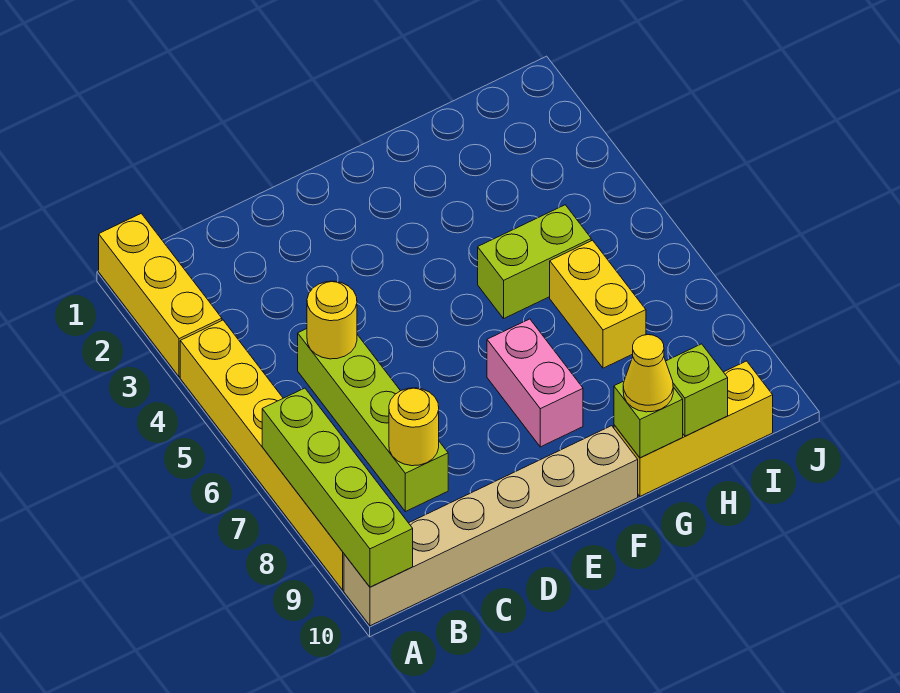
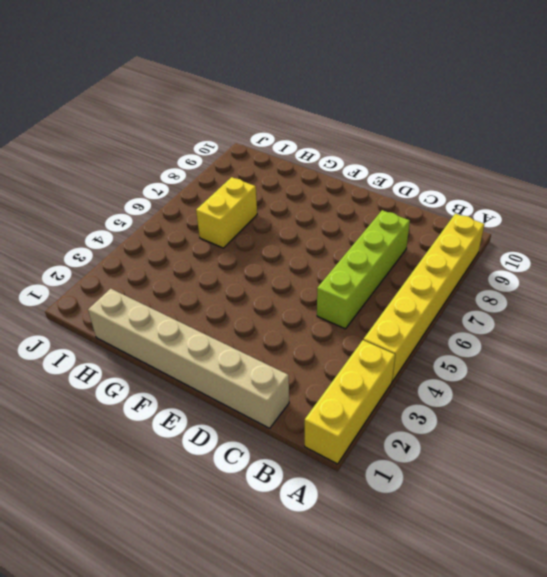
tan 1x6 brick [88,289,289,428] -> tan 1x6 brick moved to [344,426,638,626]
none -> pink 1x2 brick [487,319,583,447]
none -> lime 1x2 brick [478,205,591,318]
none -> yellow 1x3 brick [614,361,773,496]

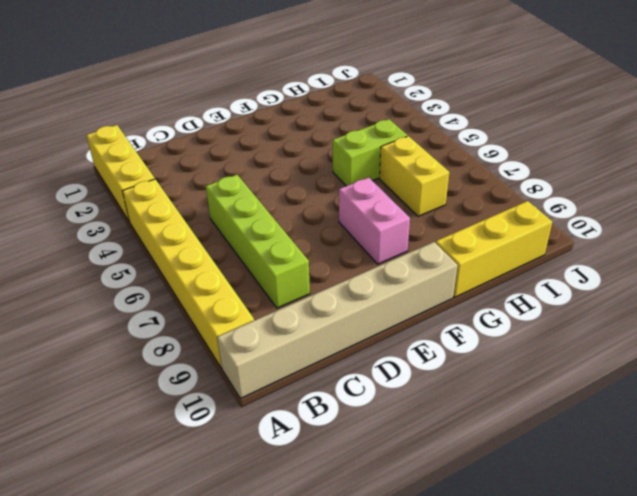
none -> lime 1x4 brick [262,388,413,587]
none -> yellow 1x1 round brick [307,281,357,359]
none -> yellow 1x1 round brick [389,388,439,466]

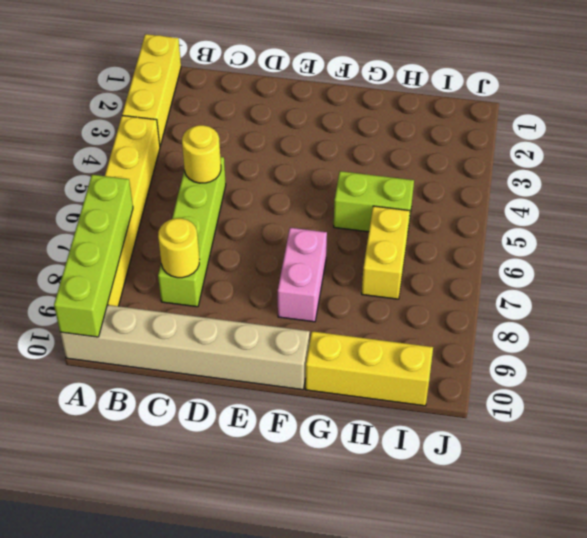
none -> lime 1x1 brick [614,381,683,458]
none -> lime 1x1 brick [666,344,728,436]
none -> yellow 1x1 cone [623,335,673,412]

